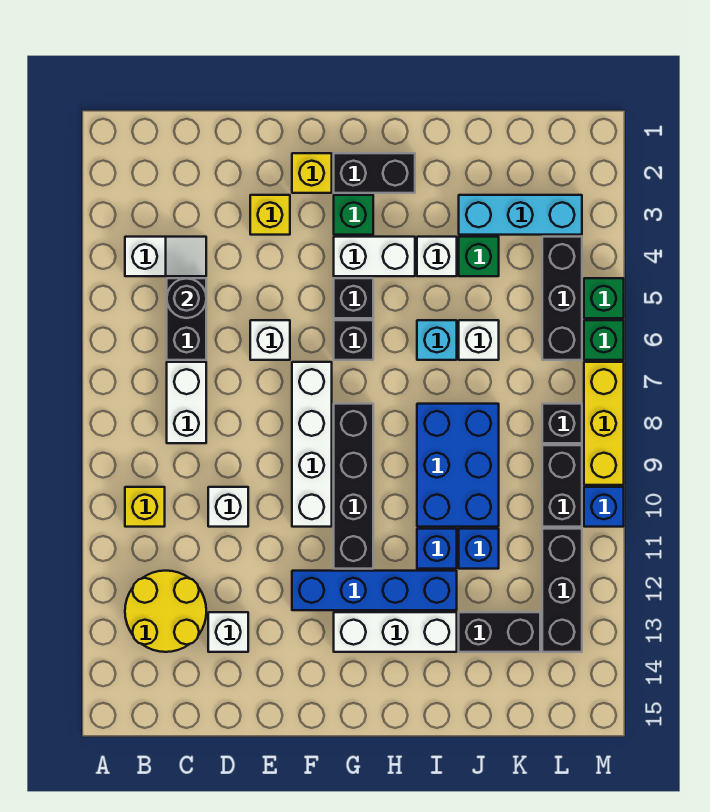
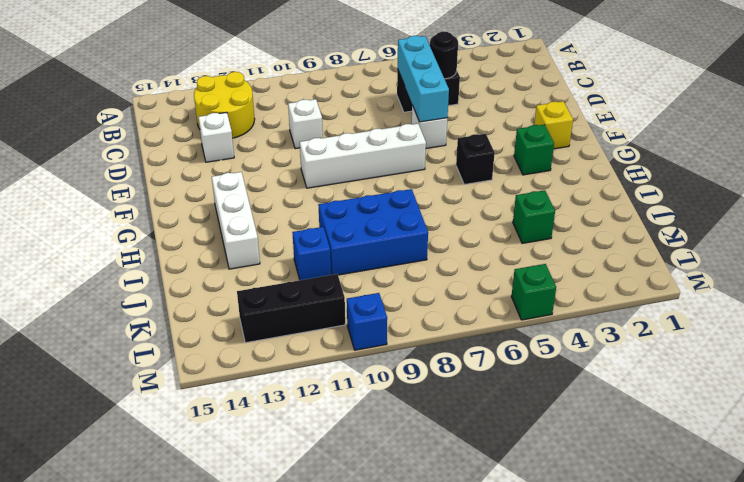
cyan 1x3 brick [397,36,449,122] -> cyan 1x3 brick moved to [459,195,582,235]
none -> white 1x2 slope [125,237,206,276]
none -> yellow 1x1 brick [125,487,165,527]
none -> white 1x2 brick [167,362,206,443]
none -> yellow 1x1 brick [250,195,290,235]

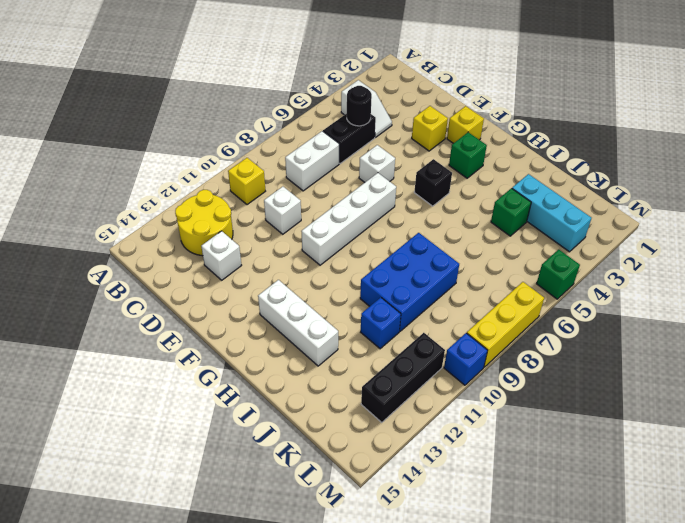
none -> blue 1x4 brick [292,571,457,610]
none -> black 1x2 brick [334,153,415,193]
none -> white 1x2 brick [334,237,415,276]
none -> black 1x1 brick [334,320,373,360]

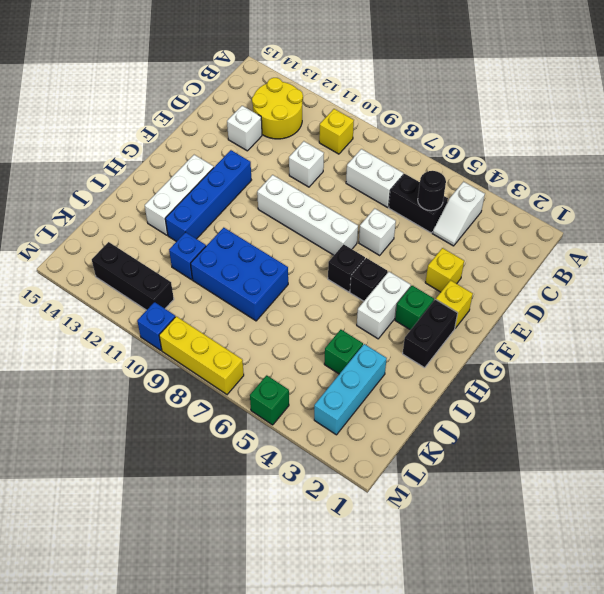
none -> black 1x4 brick [334,404,373,569]
none -> white 1x1 brick [417,237,457,276]
none -> cyan 1x1 brick [417,320,457,360]
none -> blue 1x1 brick [417,529,457,569]

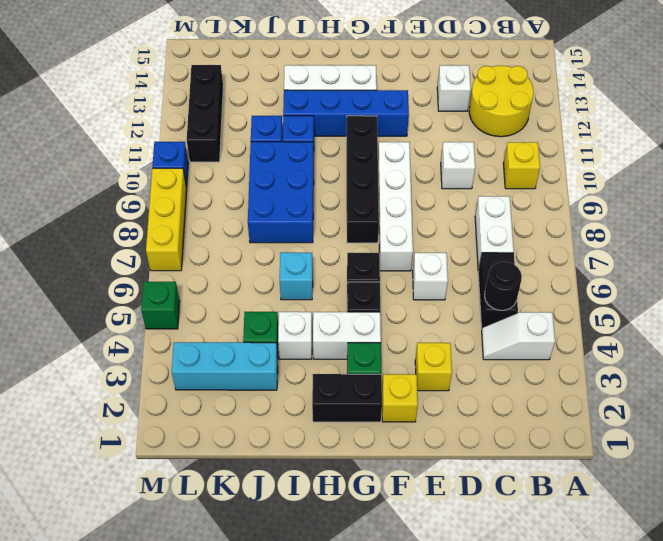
none -> white 1x1 brick [459,320,499,360]
none -> black 1x2 brick [459,612,540,652]
none -> black 1x3 brick [542,237,582,360]
none -> black 1x1 brick [542,404,582,443]

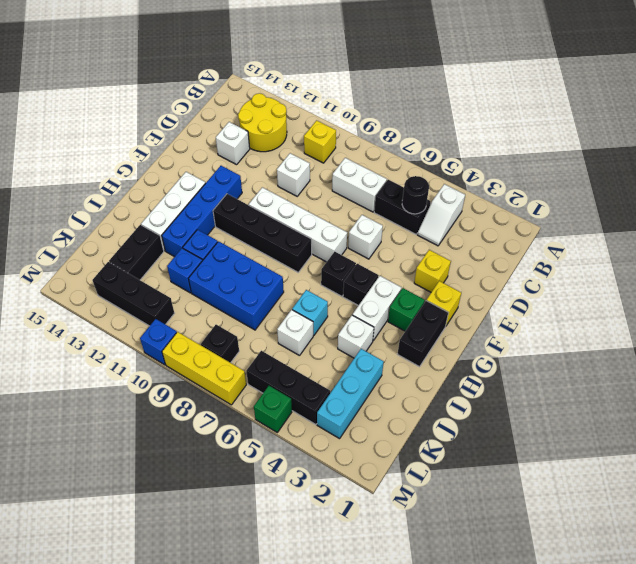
none -> green 1x1 brick [459,237,499,276]
none -> black 1x2 brick [542,445,582,527]
none -> green 1x1 brick [584,320,624,360]

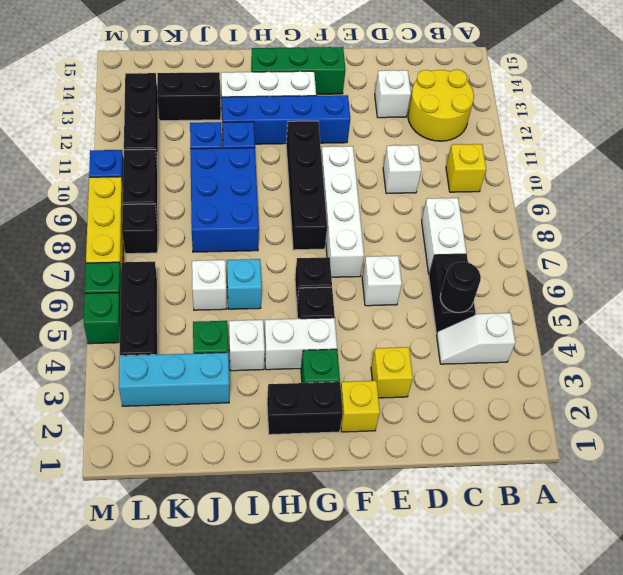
green 1x3 brick [251,47,345,94] -> none

